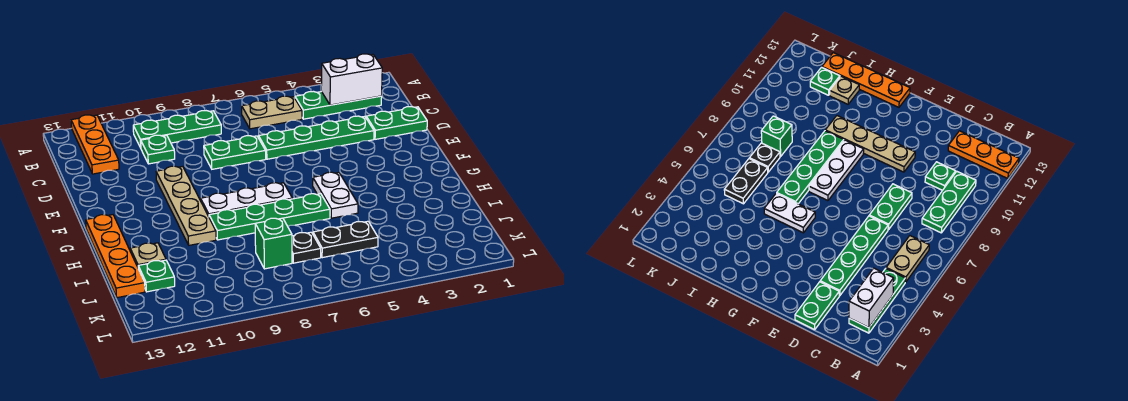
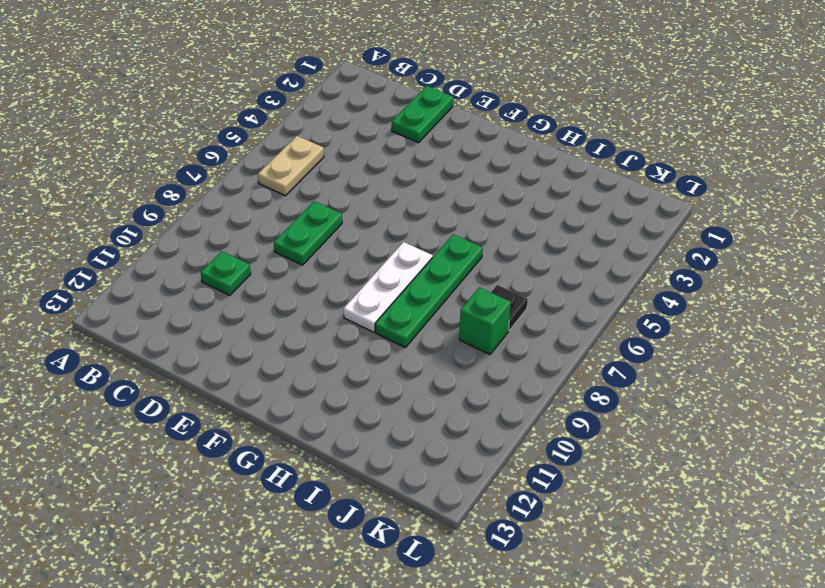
none -> orange 1x3 plate [71,115,119,174]
none -> green 1x3 plate [295,91,382,119]
none -> green 1x3 plate [133,111,221,148]

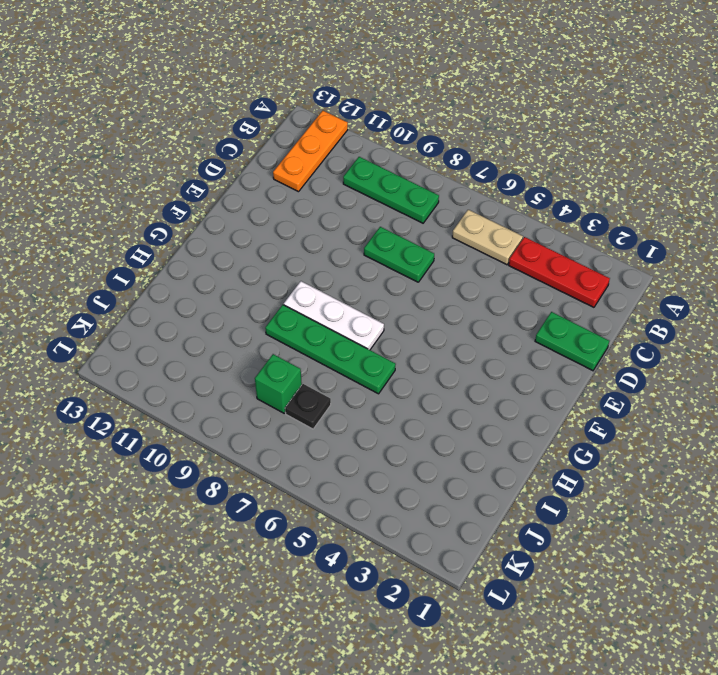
red 1x3 plate [509,237,610,307] -> green 1x3 plate [295,91,382,119]
none -> green 1x1 plate [141,135,175,164]
none -> green 1x4 plate [259,116,374,159]
none -> tan 1x4 plate [156,166,216,245]

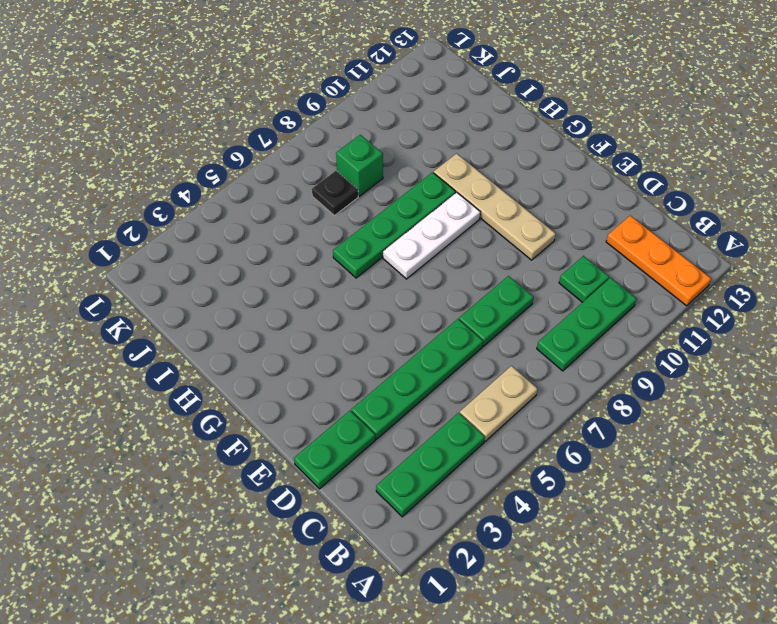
none -> white 1x2 plate [313,172,358,218]
none -> orange 1x4 plate [86,215,145,298]
none -> tan 1x1 plate [130,243,166,267]

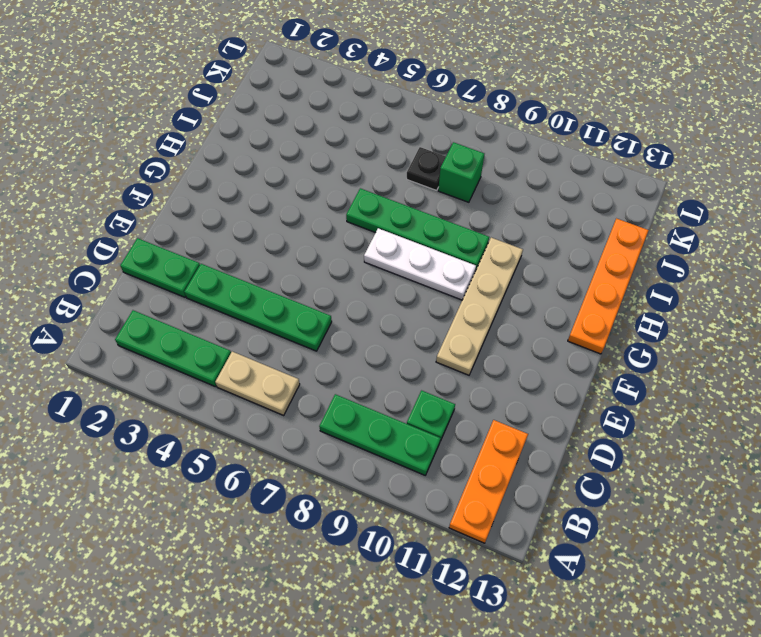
none -> green 1x2 plate [204,136,266,169]
none -> white 1x2 plate [313,172,358,218]
none -> tan 1x1 plate [130,243,166,267]

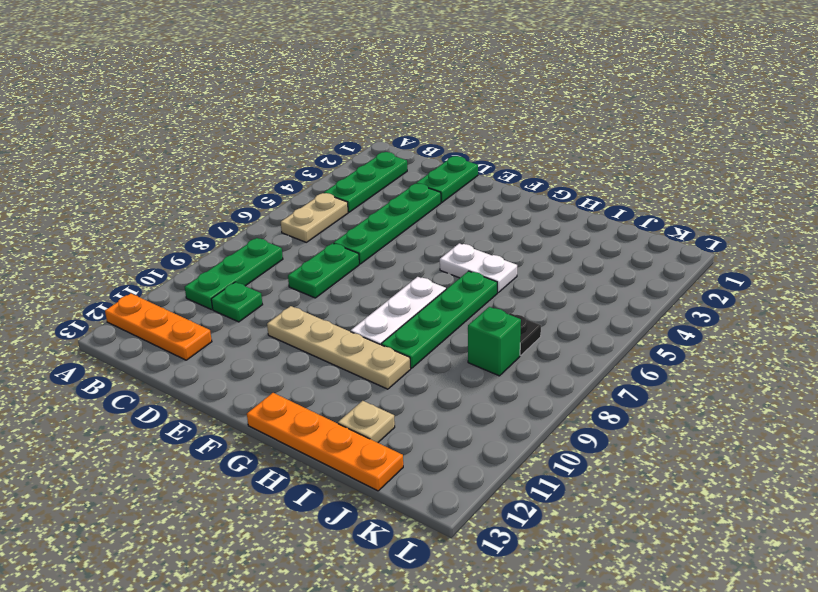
none -> black 1x2 plate [313,221,378,258]
none -> green 1x1 plate [138,260,175,292]
none -> white 1x2 brick [321,54,382,105]

